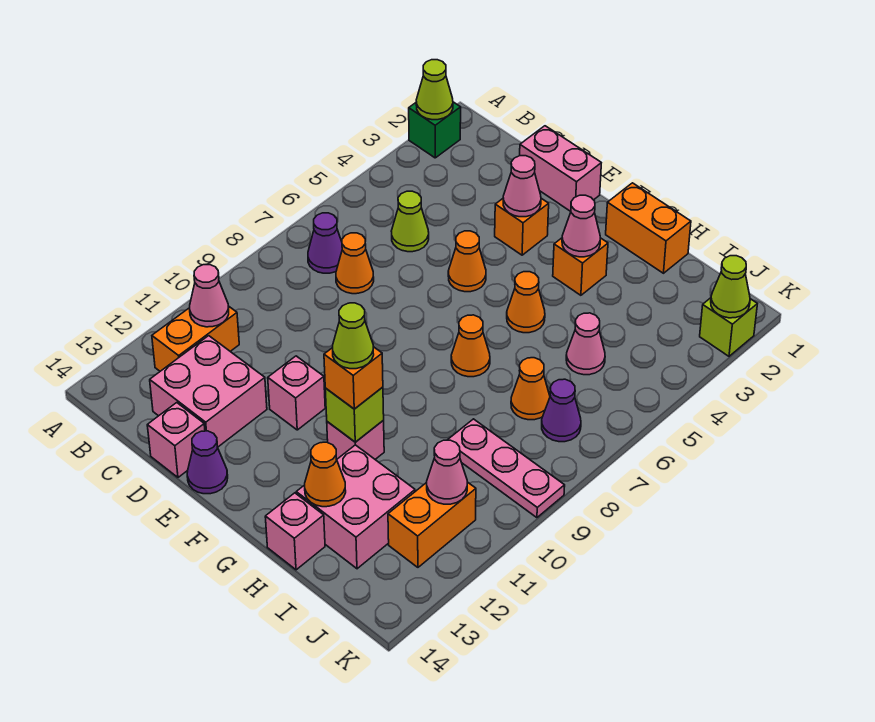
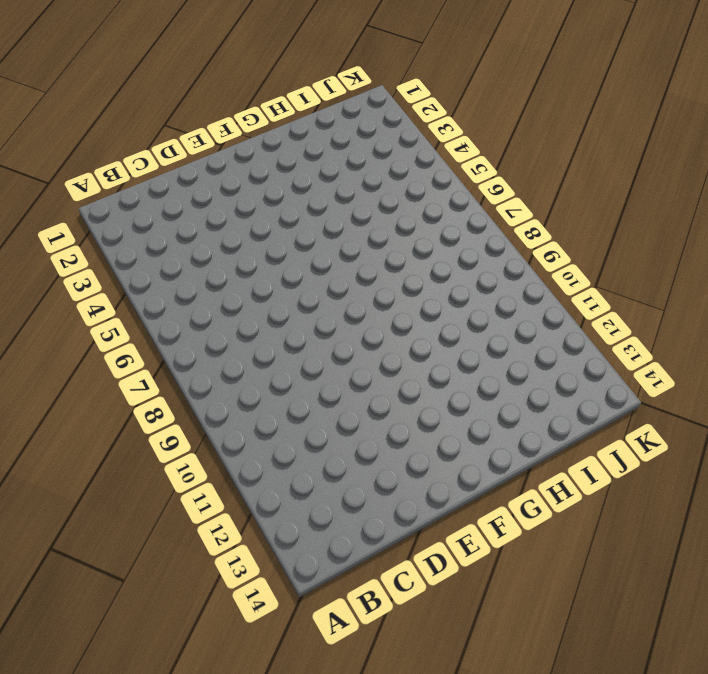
none -> green 1x1 brick [409,102,461,158]
none -> purple 1x1 cone [308,213,342,273]
none -> orange 1x2 brick [152,307,239,371]
none -> lime 1x1 cone [391,191,429,252]

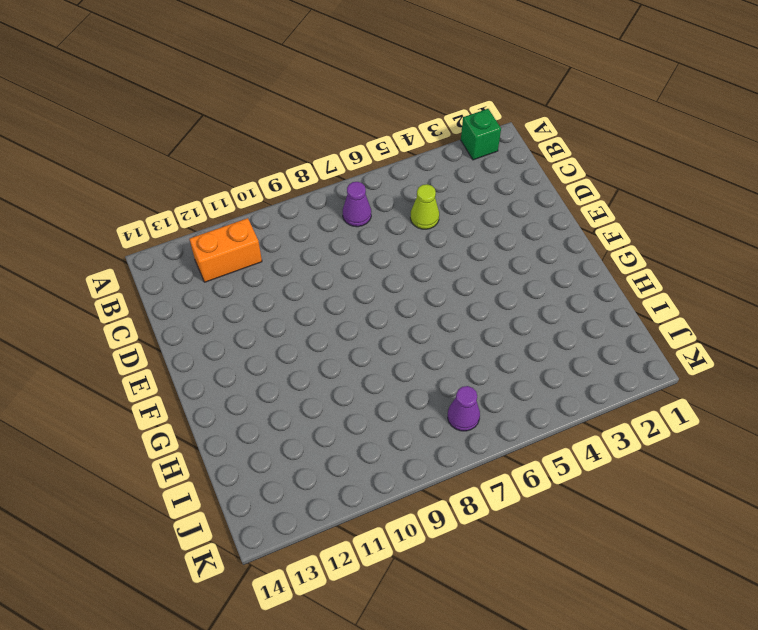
none -> orange 1x1 cone [336,233,374,294]
none -> pink 2x2 brick [150,336,267,447]
none -> pink 1x2 brick [520,126,601,211]
none -> pink 1x1 brick [147,403,205,477]

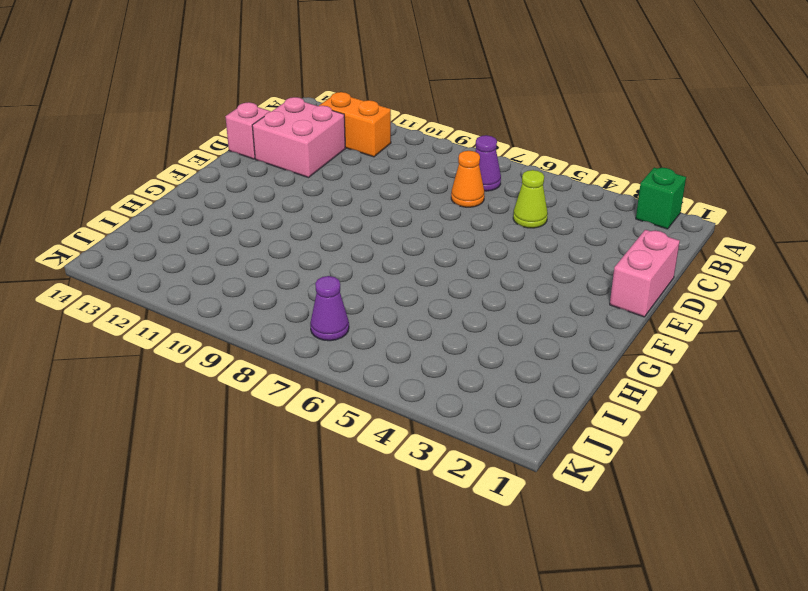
none -> orange 1x1 brick [495,198,549,255]
none -> orange 1x1 cone [448,231,486,292]
none -> pink 1x1 brick [268,356,325,430]
none -> purple 1x1 cone [187,431,228,494]

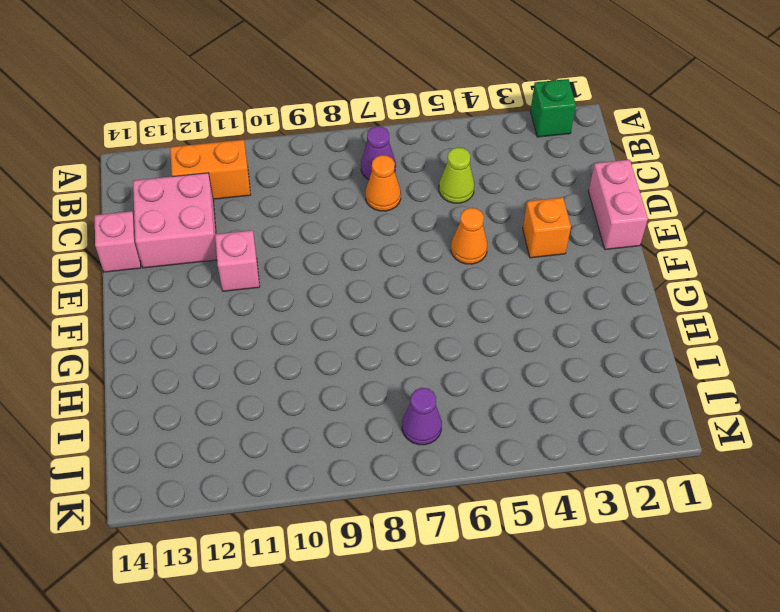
none -> purple 1x1 cone [187,431,228,494]
none -> orange 1x2 brick [606,183,691,273]
none -> orange 1x1 brick [553,238,608,295]
none -> orange 1x1 cone [507,272,545,333]

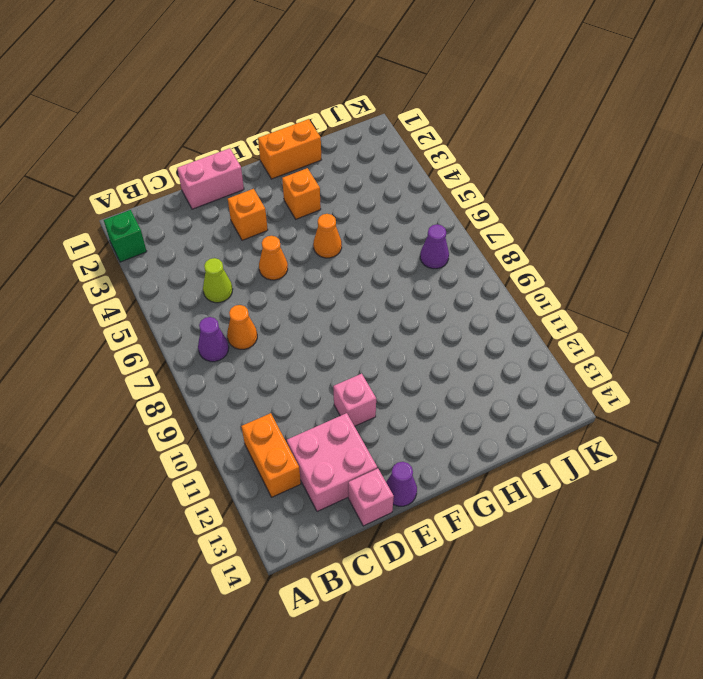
none -> orange 1x1 cone [451,315,490,377]
none -> pink 1x1 brick [327,421,384,459]
none -> pink 2x2 brick [296,445,415,569]
none -> pink 1x1 brick [265,493,325,570]

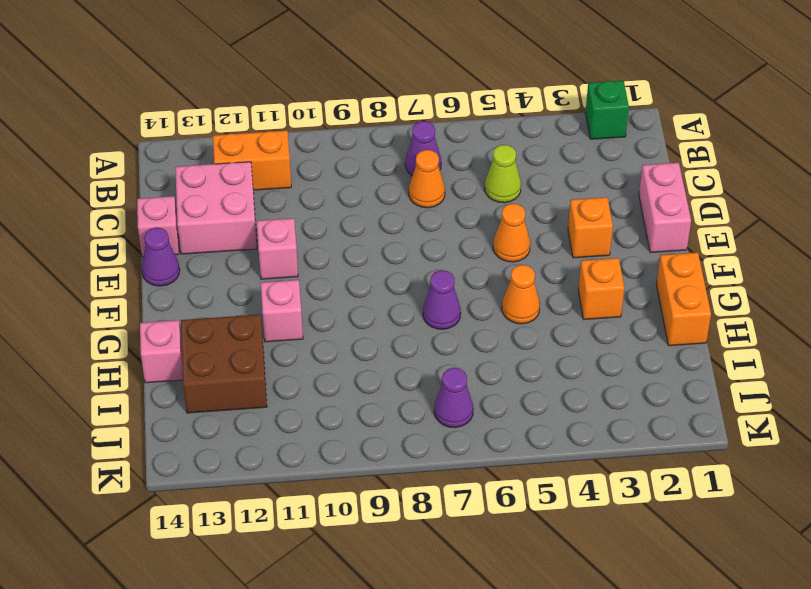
purple 1x1 cone [423,270,461,329] -> orange 1x1 cone [451,315,490,377]
brown 2x2 brick [181,315,267,413] -> pink 2x2 brick [296,445,415,569]
none -> pink 1x1 cone [566,313,605,375]
none -> orange 1x1 cone [511,358,550,420]
none -> pink 1x3 plate [448,419,565,518]
none -> orange 1x2 brick [388,482,476,567]

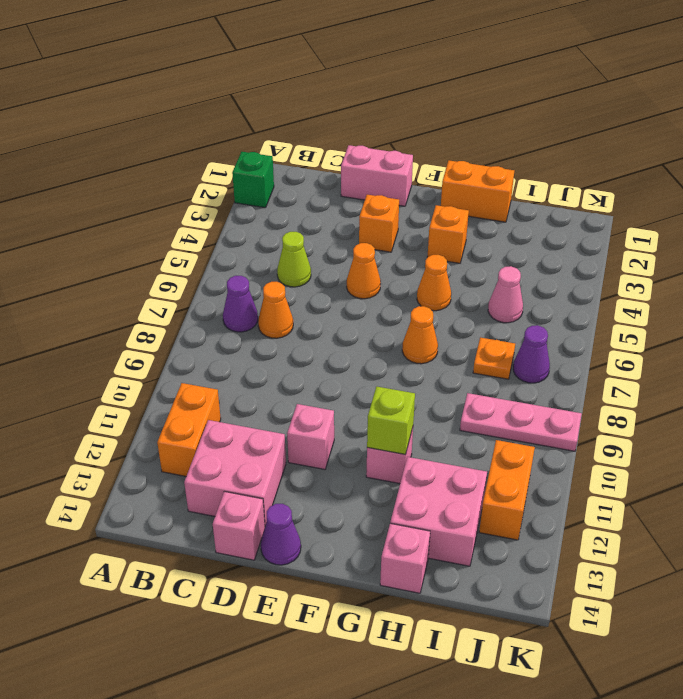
orange 1x1 plate [473,337,515,379] -> orange 1x1 cone [511,358,550,420]
none -> lime 1x1 brick [700,298,757,356]
none -> lime 1x1 cone [416,60,453,120]
none -> pink 1x1 cone [190,265,229,327]
none -> pink 1x1 cone [503,156,541,217]

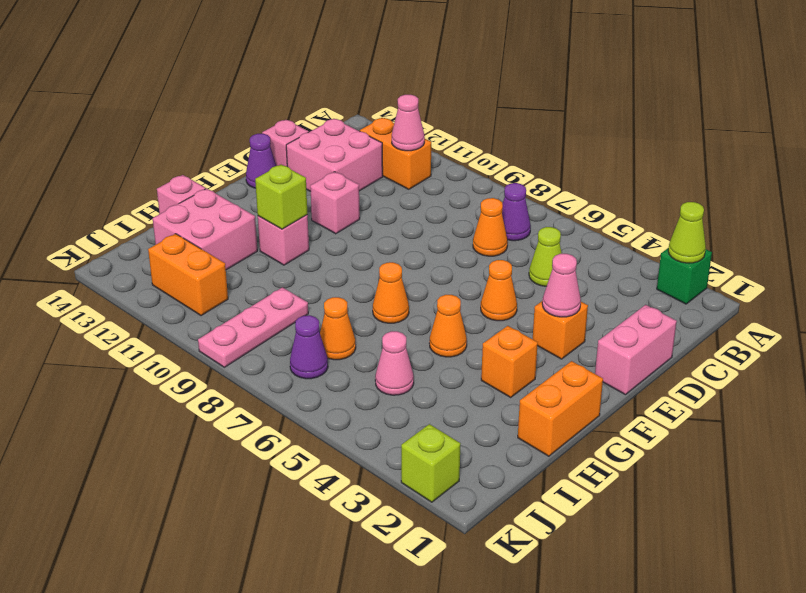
none -> pink 1x1 cone [562,195,600,257]
none -> orange 1x1 cone [305,442,346,507]
none -> pink 1x1 cone [427,440,467,504]
none -> lime 1x1 cone [711,256,750,318]

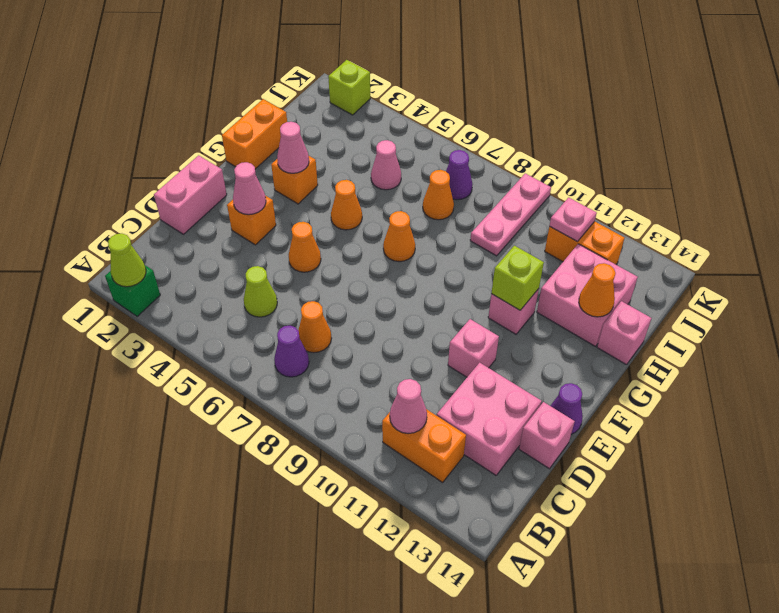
pink 1x1 plate [549,197,597,241] -> pink 1x1 cone [427,440,467,504]
none -> lime 1x1 cone [711,256,750,318]
none -> orange 1x1 brick [324,347,383,409]
none -> lime 1x1 cone [333,303,374,369]

